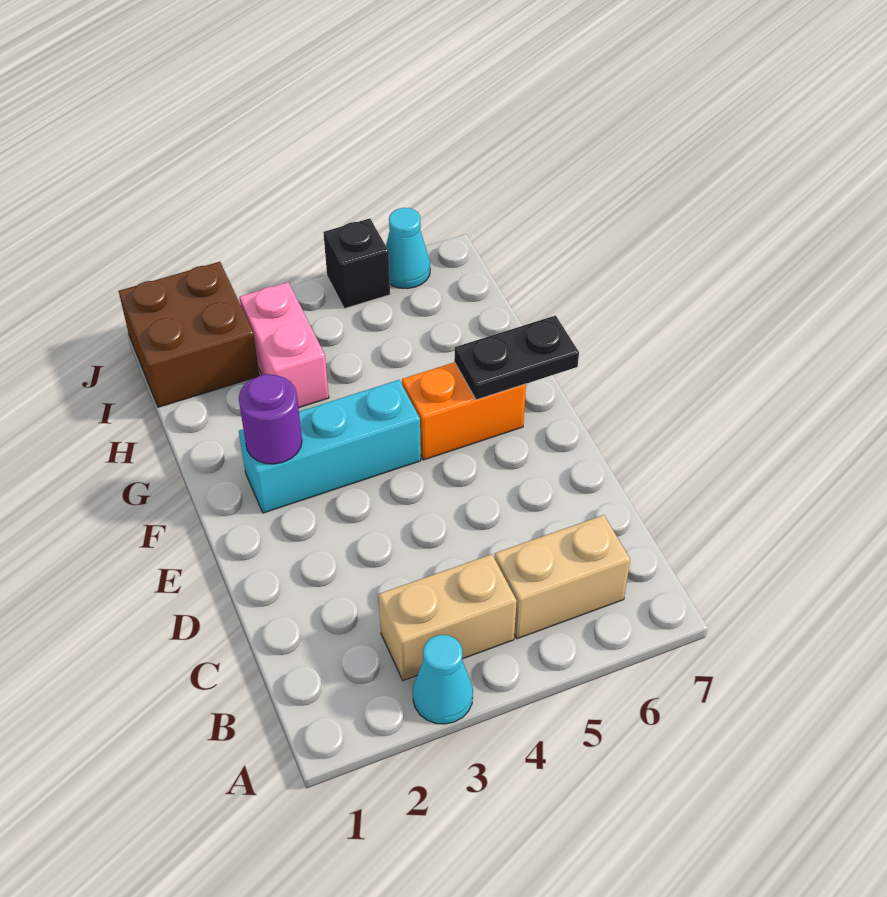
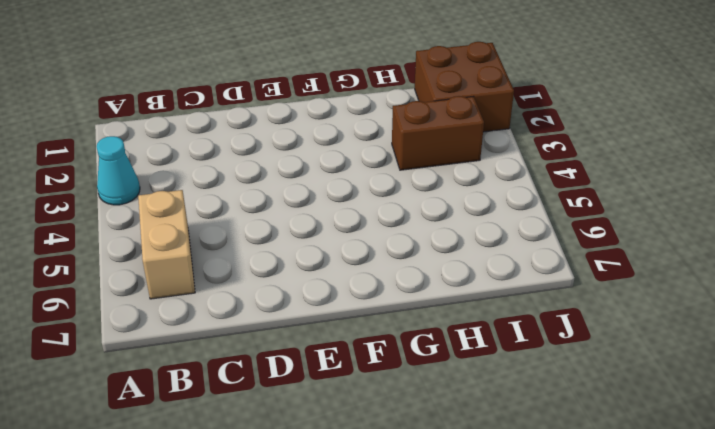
brown 1x2 brick [392,96,484,170] -> pink 1x2 brick [240,282,329,408]
none -> tan 1x2 brick [379,554,517,680]
none -> cyan 1x3 brick [239,380,421,513]

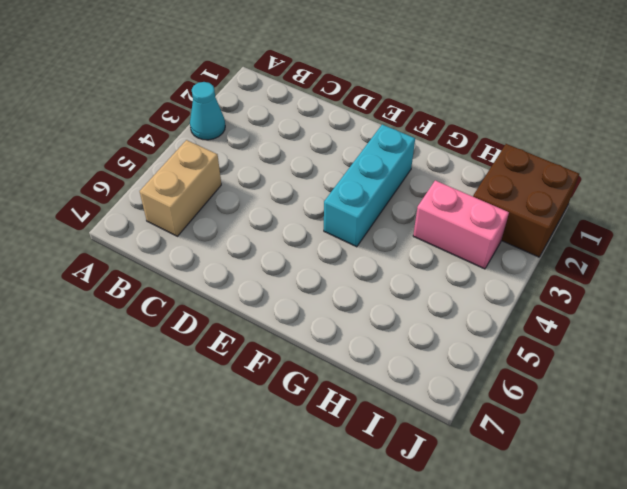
none -> tan 1x2 brick [379,554,517,680]
none -> orange 1x2 brick [402,362,526,460]

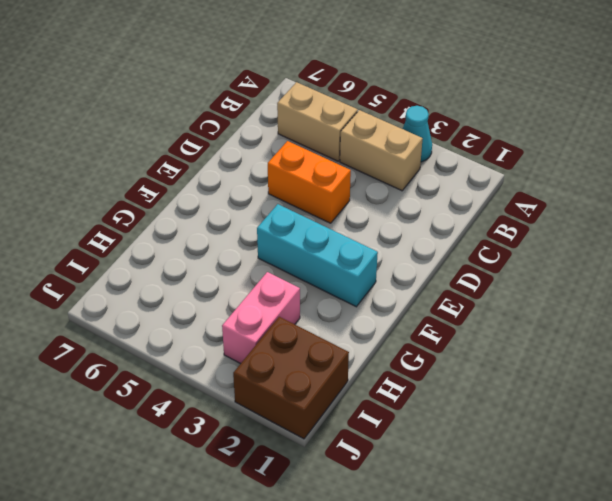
orange 1x2 brick [268,141,351,223] -> orange 1x2 brick moved to [402,362,526,460]
none -> black 1x1 brick [323,218,390,309]
none -> cyan 1x1 cone [386,208,430,289]

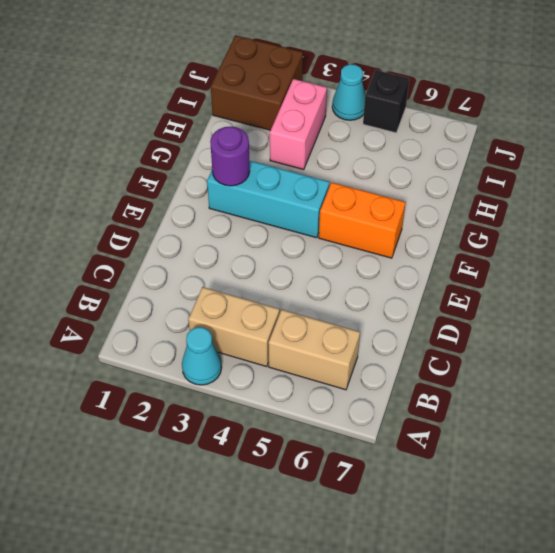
cyan 1x1 cone [332,64,365,120] -> cyan 1x1 cone moved to [386,208,430,289]
none -> black 1x2 plate [454,316,579,400]

